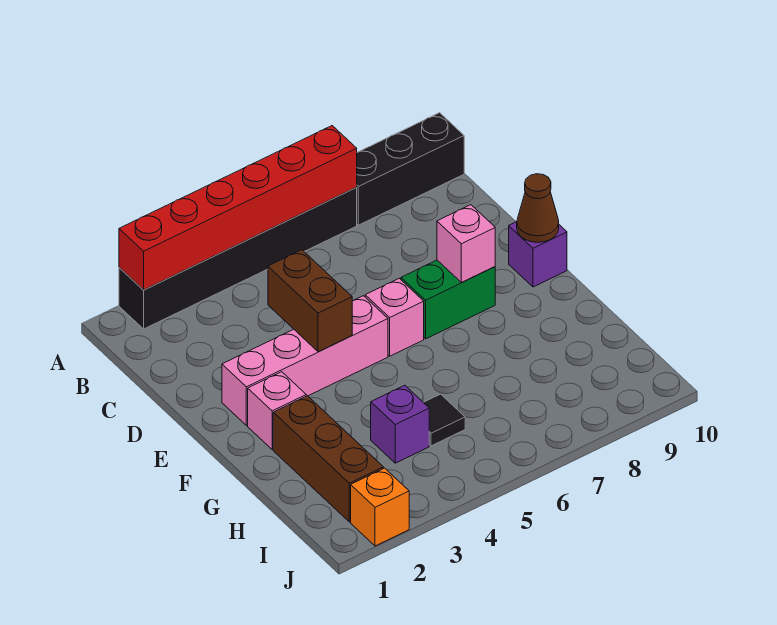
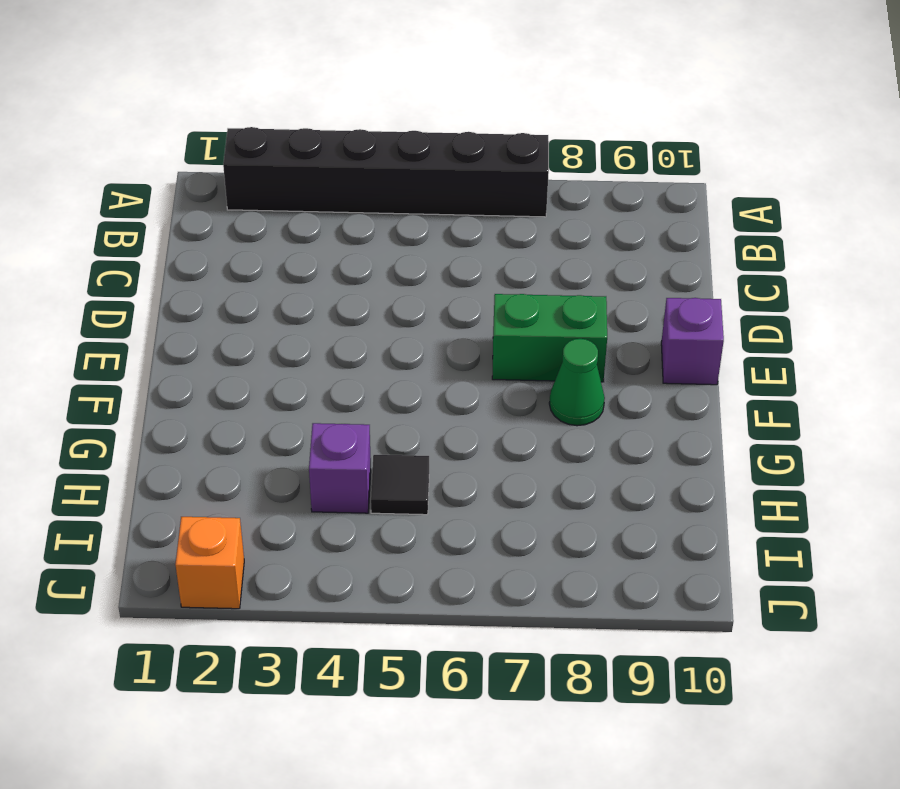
green 1x1 cone [549,339,605,426] -> none
none -> black 1x3 brick [356,113,464,225]
none -> pink 1x4 brick [222,296,388,426]
none -> pink 1x1 brick [365,278,424,356]

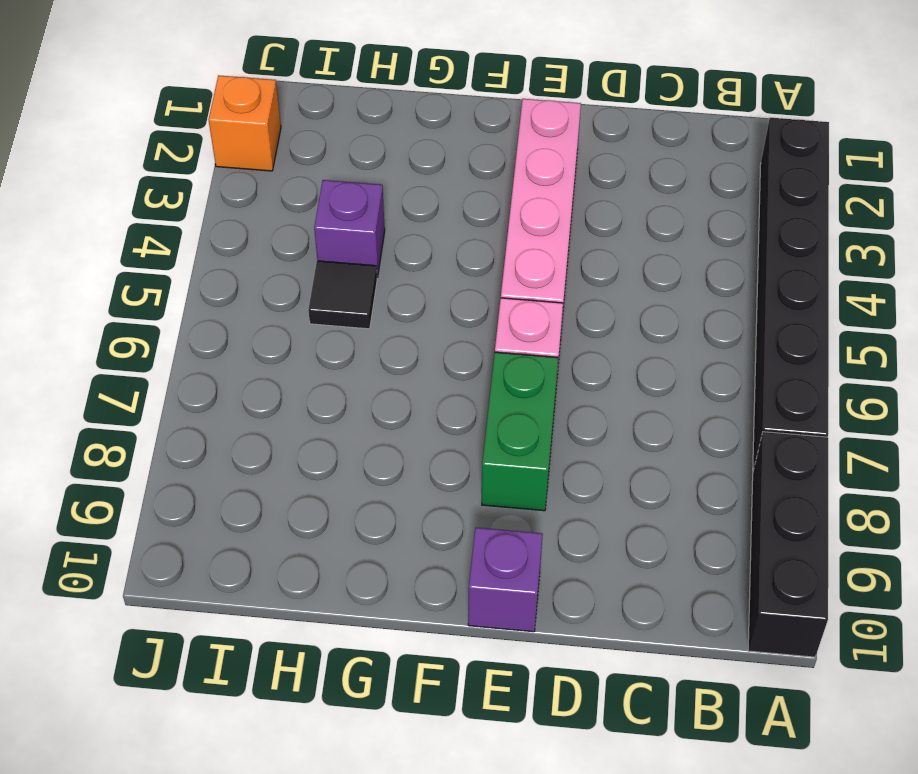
none -> pink 1x1 brick [248,372,306,449]
none -> brown 1x3 brick [273,396,383,522]
none -> red 1x6 brick [119,126,357,290]

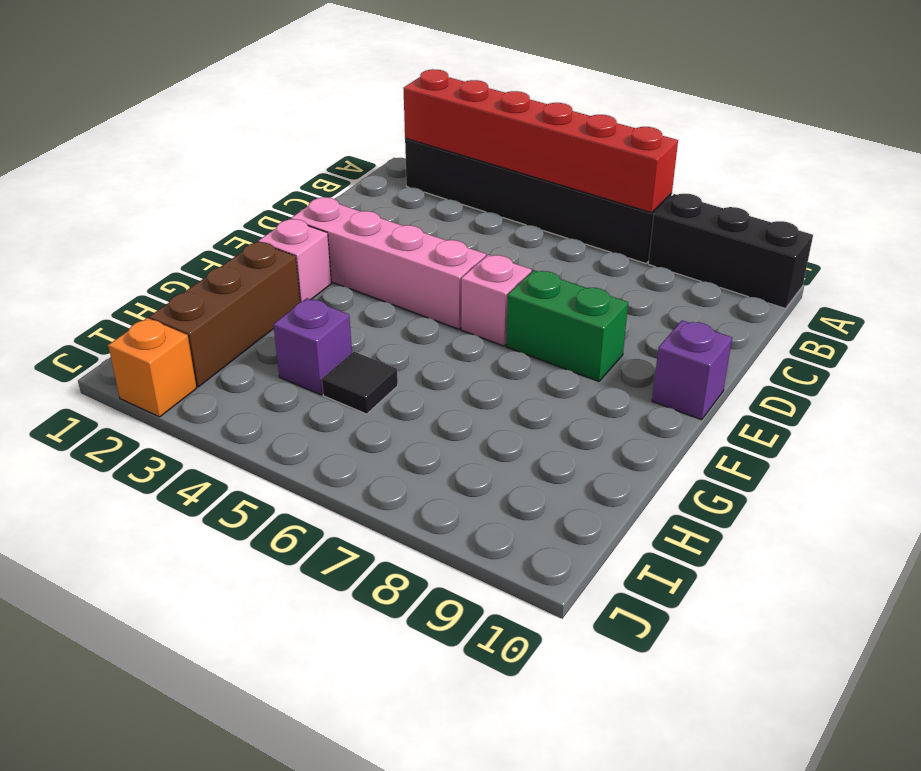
none -> brown 1x2 brick [268,250,352,352]
none -> pink 1x1 brick [437,205,495,282]
none -> brown 1x1 cone [517,174,559,242]

